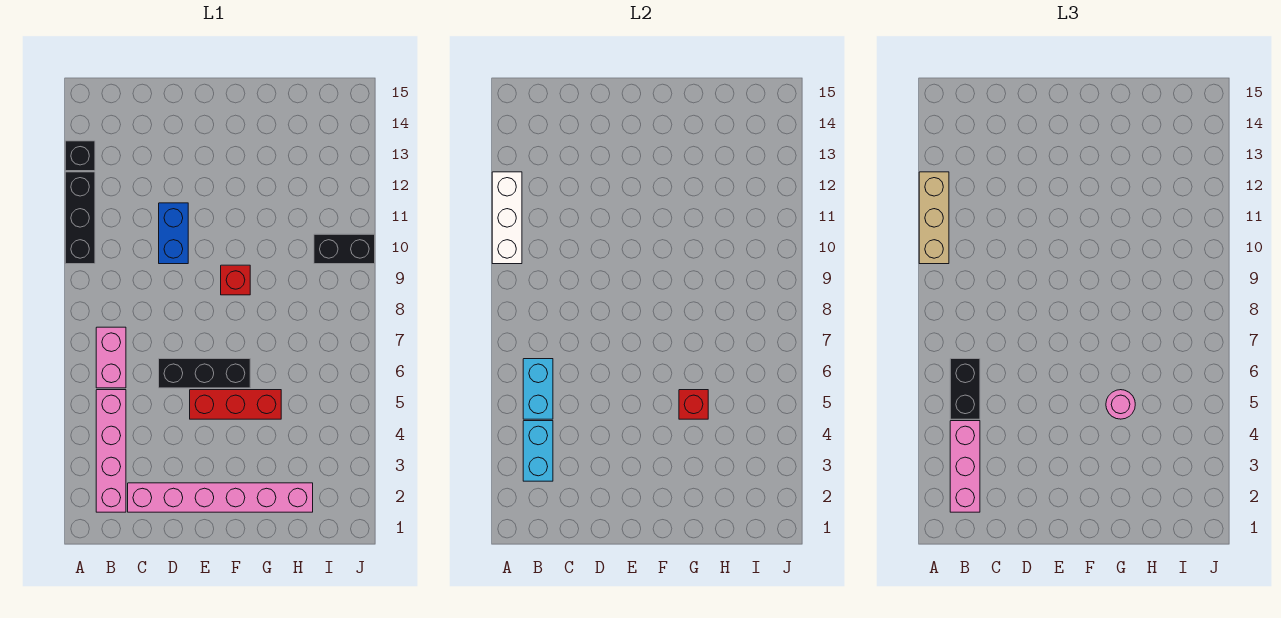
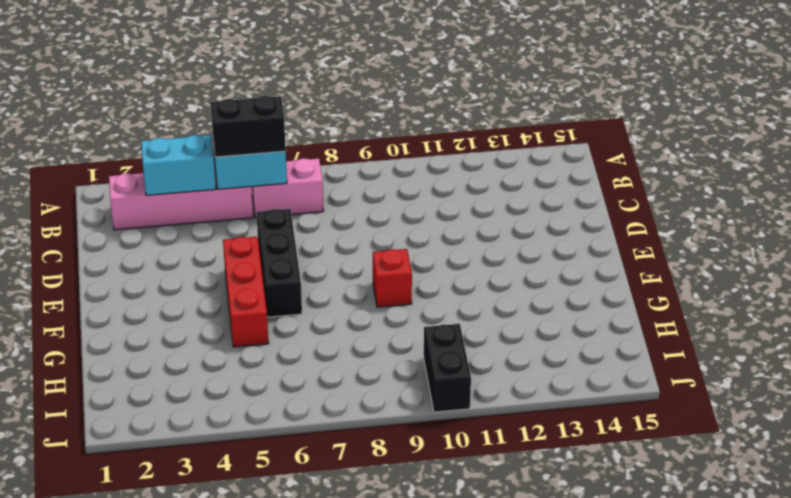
none -> black 1x3 brick [65,172,95,264]
none -> black 1x1 brick [65,141,95,171]
none -> pink 1x6 brick [128,483,313,512]

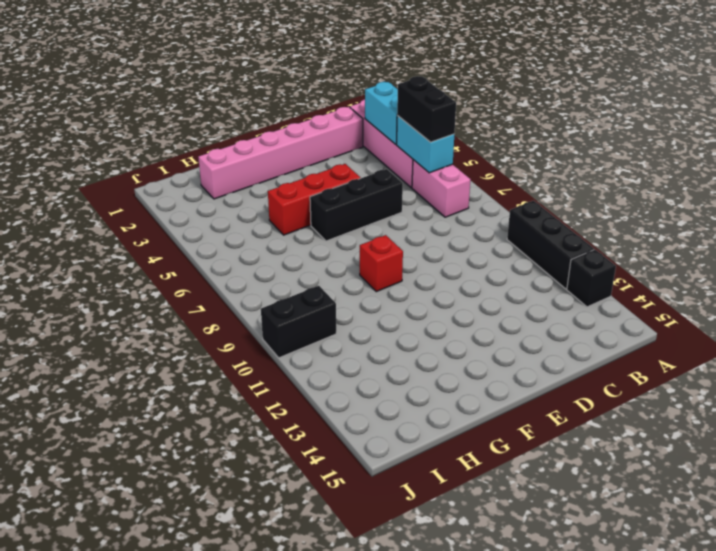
none -> blue 1x2 brick [159,203,188,264]
none -> white 1x3 brick [492,172,522,264]
none -> red 1x1 brick [679,390,708,419]

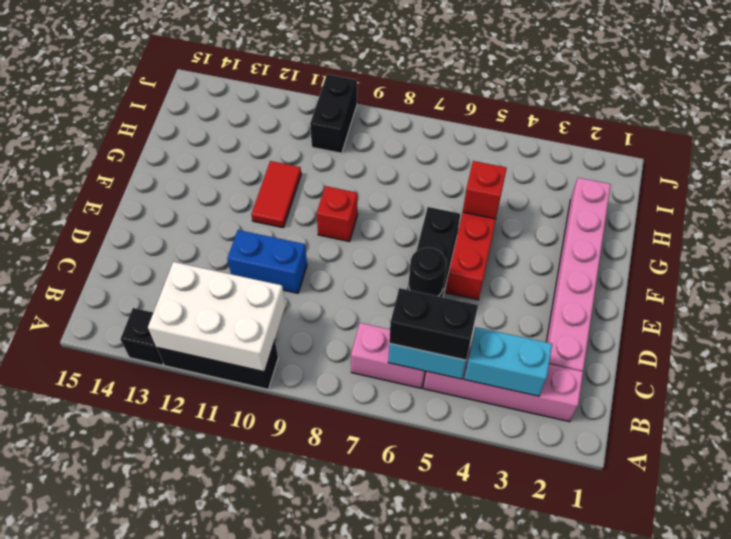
white 2x3 brick [148,262,285,372] -> white 1x3 brick [492,172,522,264]
black 1x1 round brick [408,248,447,296] -> none
red 1x2 tile [251,161,301,228] -> none
none -> tan 1x3 brick [919,172,949,264]
none -> pink 1x3 brick [950,421,980,512]
none -> pink 1x1 round brick [1106,390,1135,419]

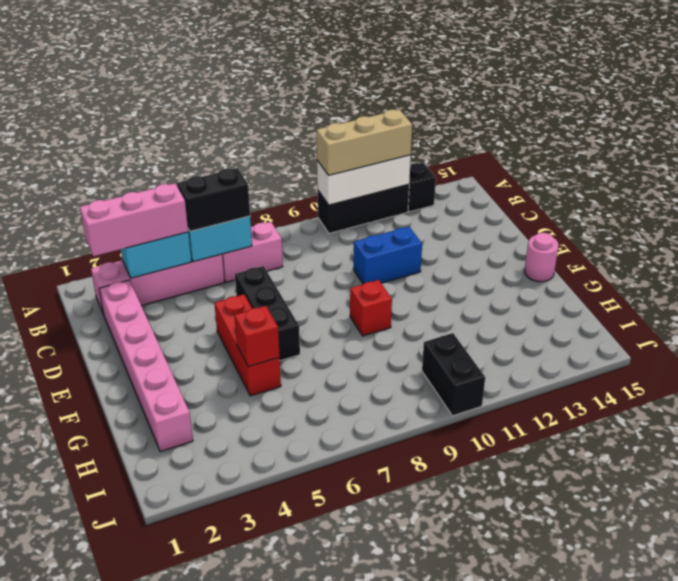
pink 1x1 round brick [525,233,559,282] -> pink 1x1 round brick moved to [1106,390,1135,419]

